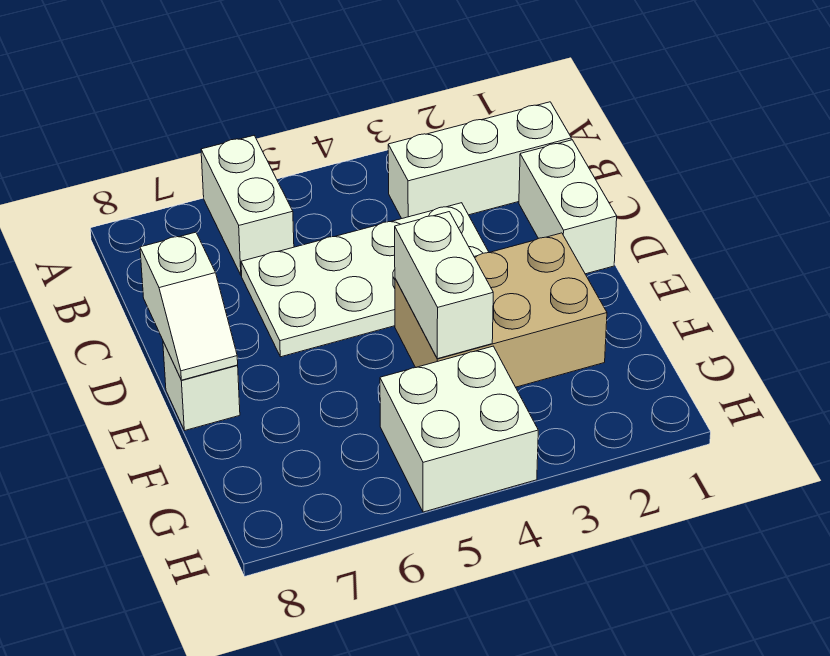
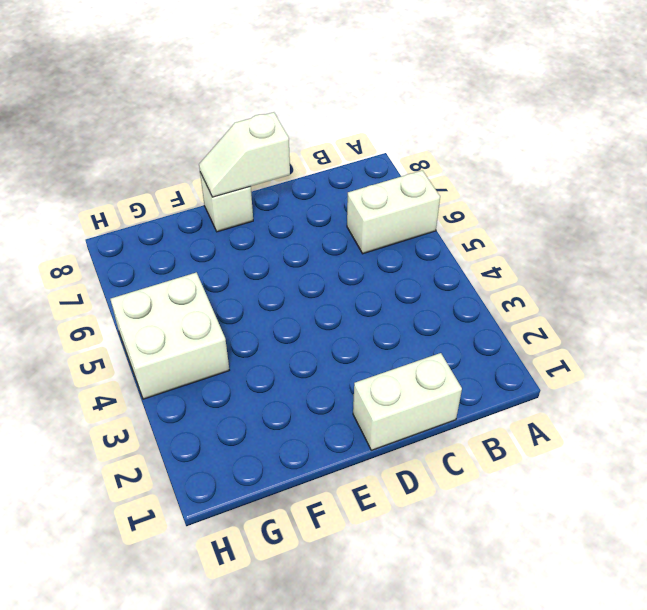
none -> white 1x3 brick [388,102,571,218]
none -> white 2x4 plate [241,203,489,357]

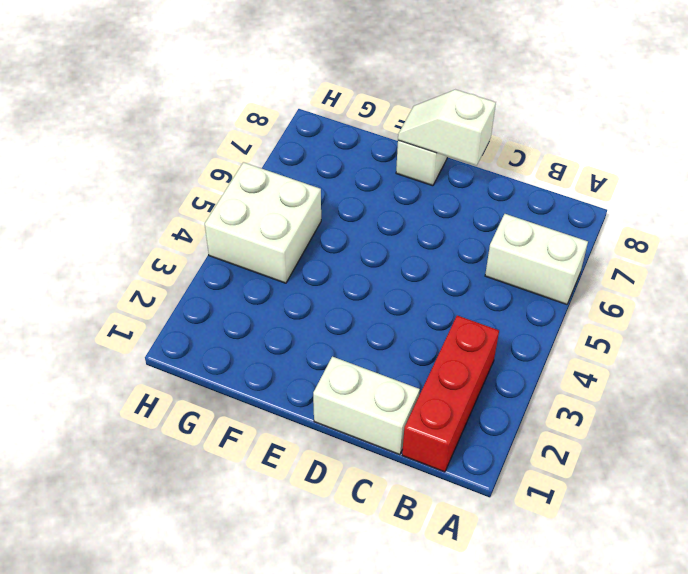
red 1x3 brick [402,316,499,472] -> white 1x3 brick [388,102,571,218]
none -> white 2x4 plate [241,203,489,357]
none -> tan 2x3 brick [395,233,607,387]

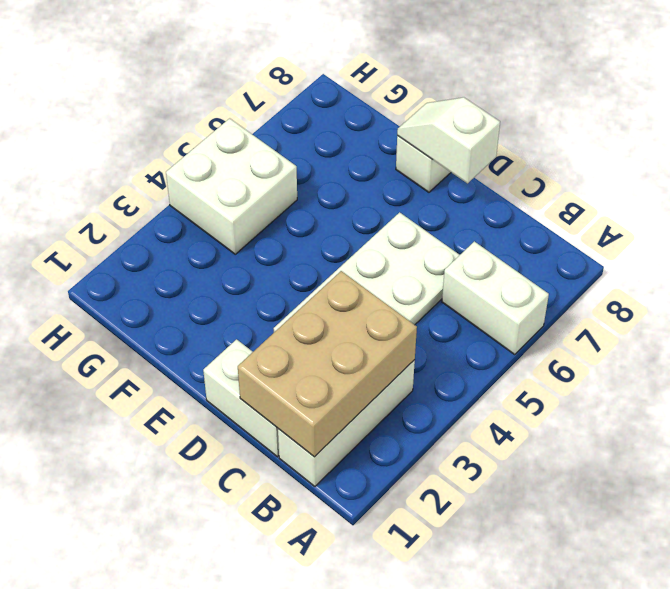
tan 2x3 brick [238,271,417,457] -> tan 2x3 brick moved to [395,233,607,387]
none -> white 1x2 brick [395,212,493,359]

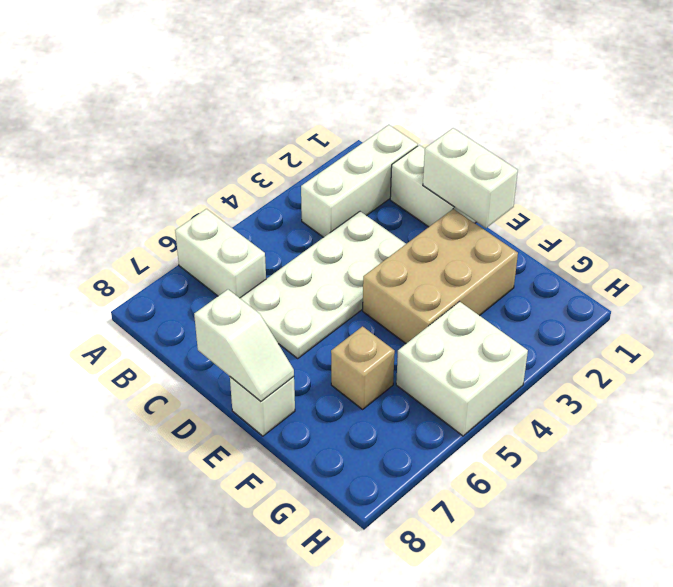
white 1x2 brick [423,128,518,228] -> white 1x2 brick moved to [395,212,493,359]
tan 1x1 brick [331,326,395,409] -> none

